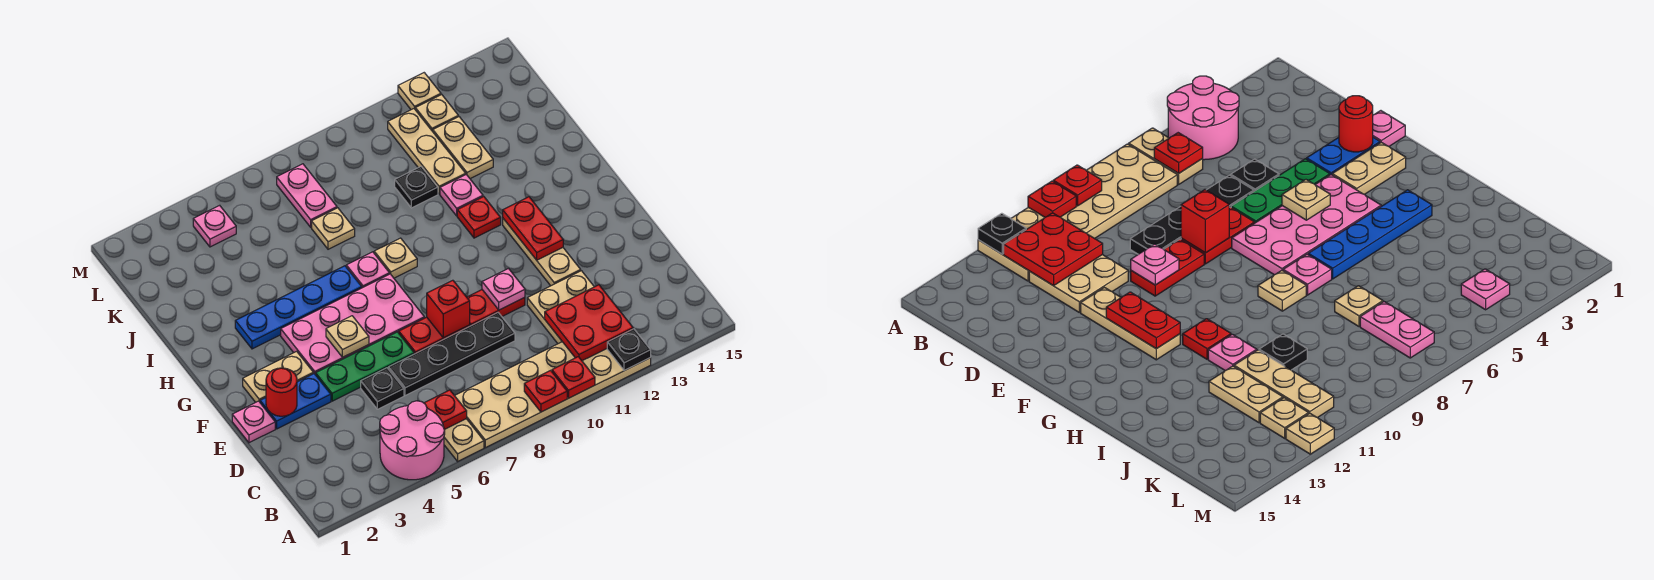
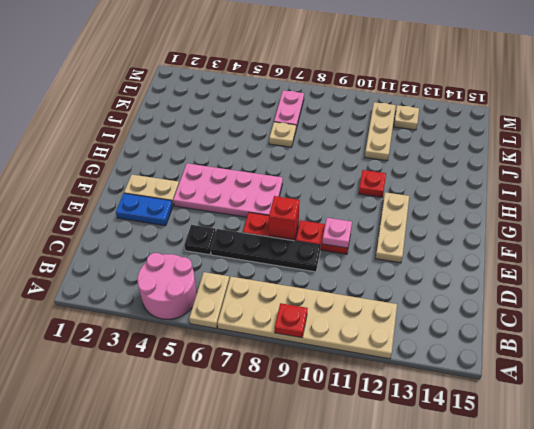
none -> tan 2x2 plate [527,271,594,344]
none -> pink 1x1 plate [232,401,275,443]
none -> green 1x3 plate [316,332,414,401]
none -> blue 1x4 plate [235,266,362,349]

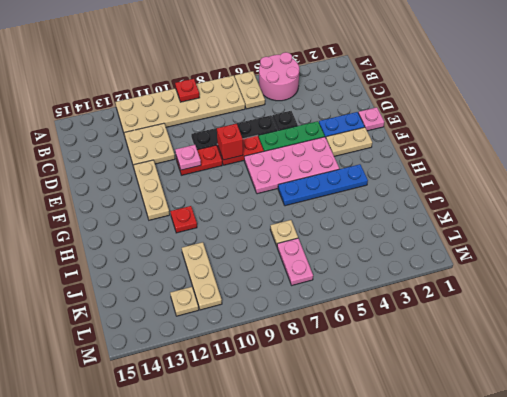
none -> pink 1x1 plate [346,252,389,288]
none -> tan 1x1 plate [374,238,417,278]
none -> pink 1x1 plate [440,175,483,216]
none -> black 1x1 plate [395,167,438,208]

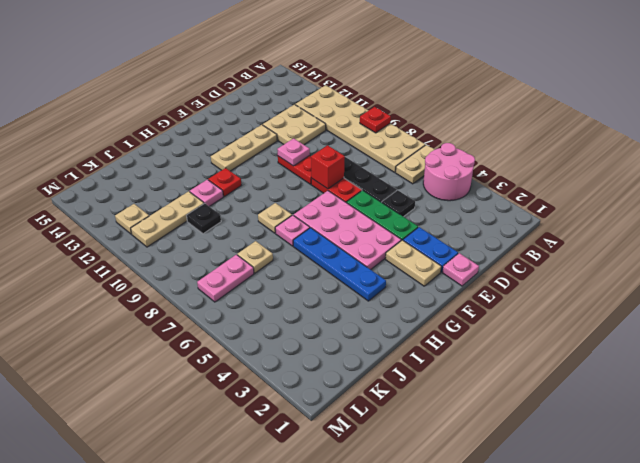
none -> tan 1x2 plate [433,117,493,179]
none -> pink 1x1 plate [193,205,236,247]
none -> tan 1x1 plate [398,73,441,110]
none -> red 1x1 plate [552,357,595,398]

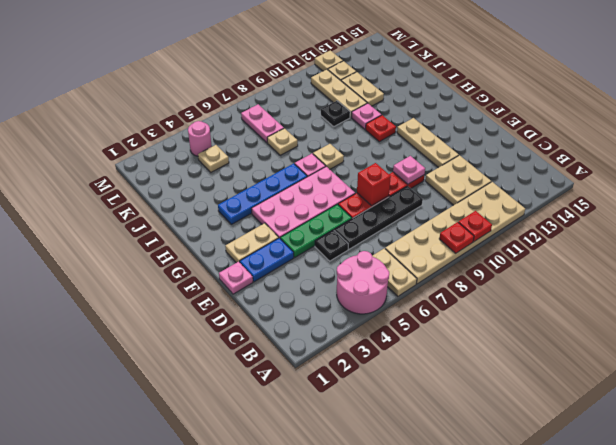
tan 1x1 plate [198,145,229,172] -> tan 1x1 plate moved to [326,316,369,357]
pink 1x1 round brick [188,121,212,156] -> pink 1x1 plate [193,205,236,247]
none -> black 1x1 plate [607,329,651,371]
none -> red 1x1 plate [424,390,467,430]
none -> red 2x2 plate [545,285,633,361]
none -> red 1x1 round brick [266,368,297,416]

